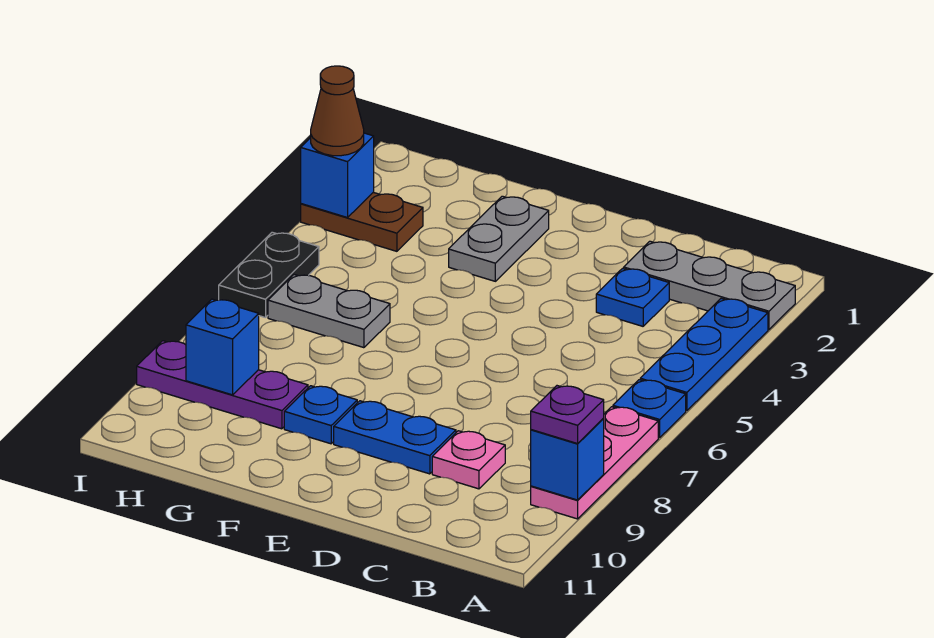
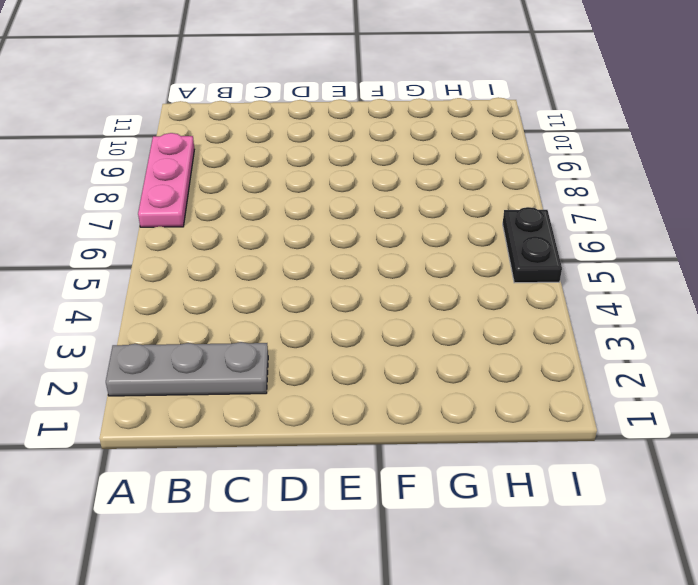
none -> blue 1x3 plate [640,299,768,411]
none -> blue 1x1 plate [613,380,686,438]
none -> blue 1x1 plate [596,268,669,326]

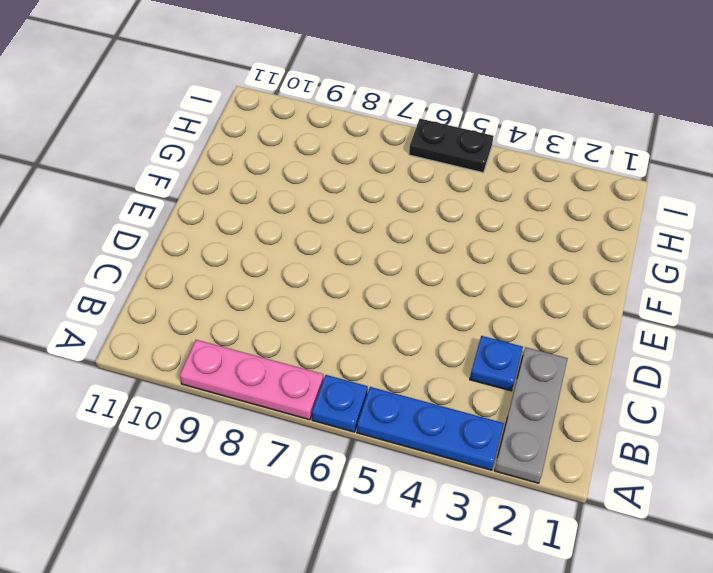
none -> pink 1x1 plate [432,431,505,489]
none -> blue 1x2 plate [334,401,456,474]
none -> grey 1x2 plate [449,196,549,281]

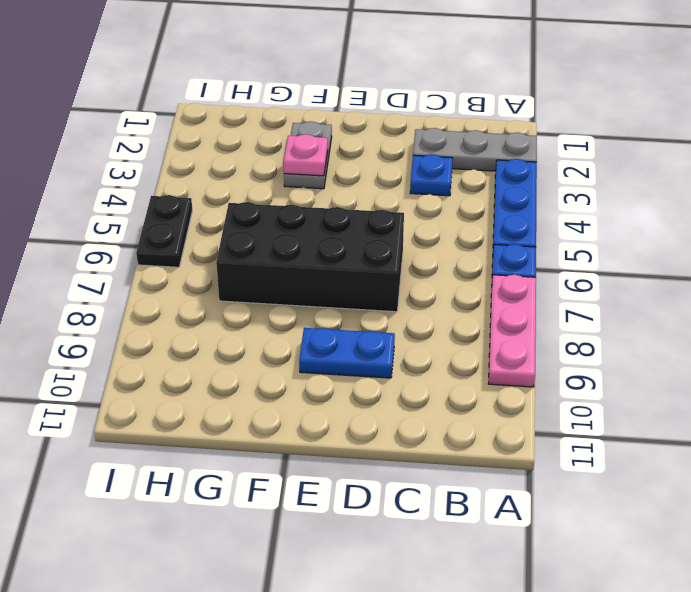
black 2x4 brick [216,202,404,312] -> grey 1x2 plate [268,275,390,348]
pink 1x1 plate [283,134,328,176] -> pink 1x1 plate moved to [432,431,505,489]
none -> blue 1x1 plate [284,386,357,444]
none -> purple 1x3 plate [137,341,308,429]
none -> brown 1x2 plate [301,192,423,251]

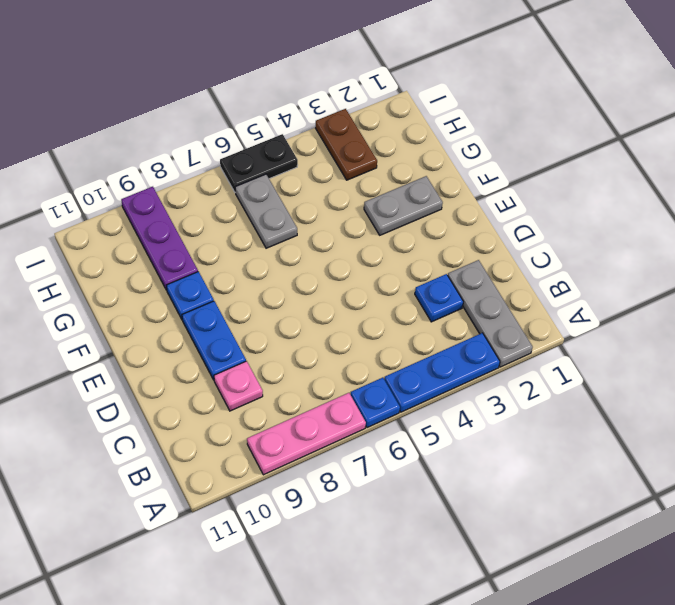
none -> blue 1x1 brick [531,419,604,500]
none -> blue 1x1 brick [186,299,259,395]
none -> blue 1x1 brick [301,133,374,218]

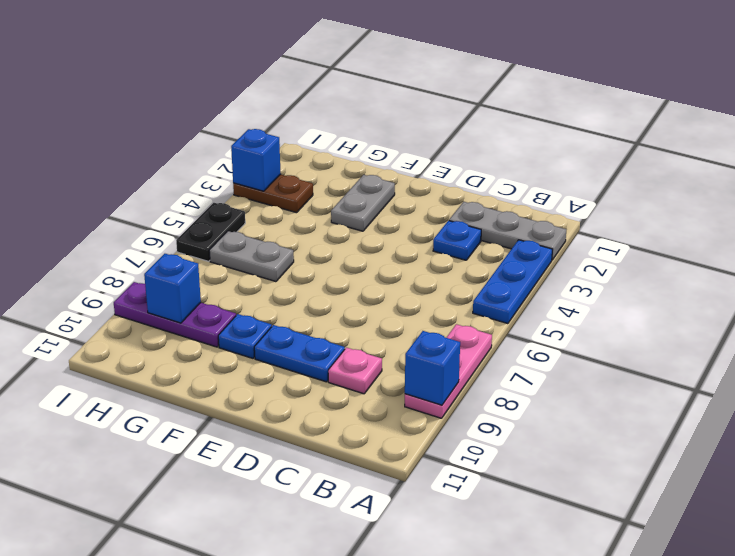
none -> blue 1x1 plate [613,380,686,438]
none -> purple 1x1 plate [531,386,604,444]
none -> brown 1x1 cone [311,66,364,156]

